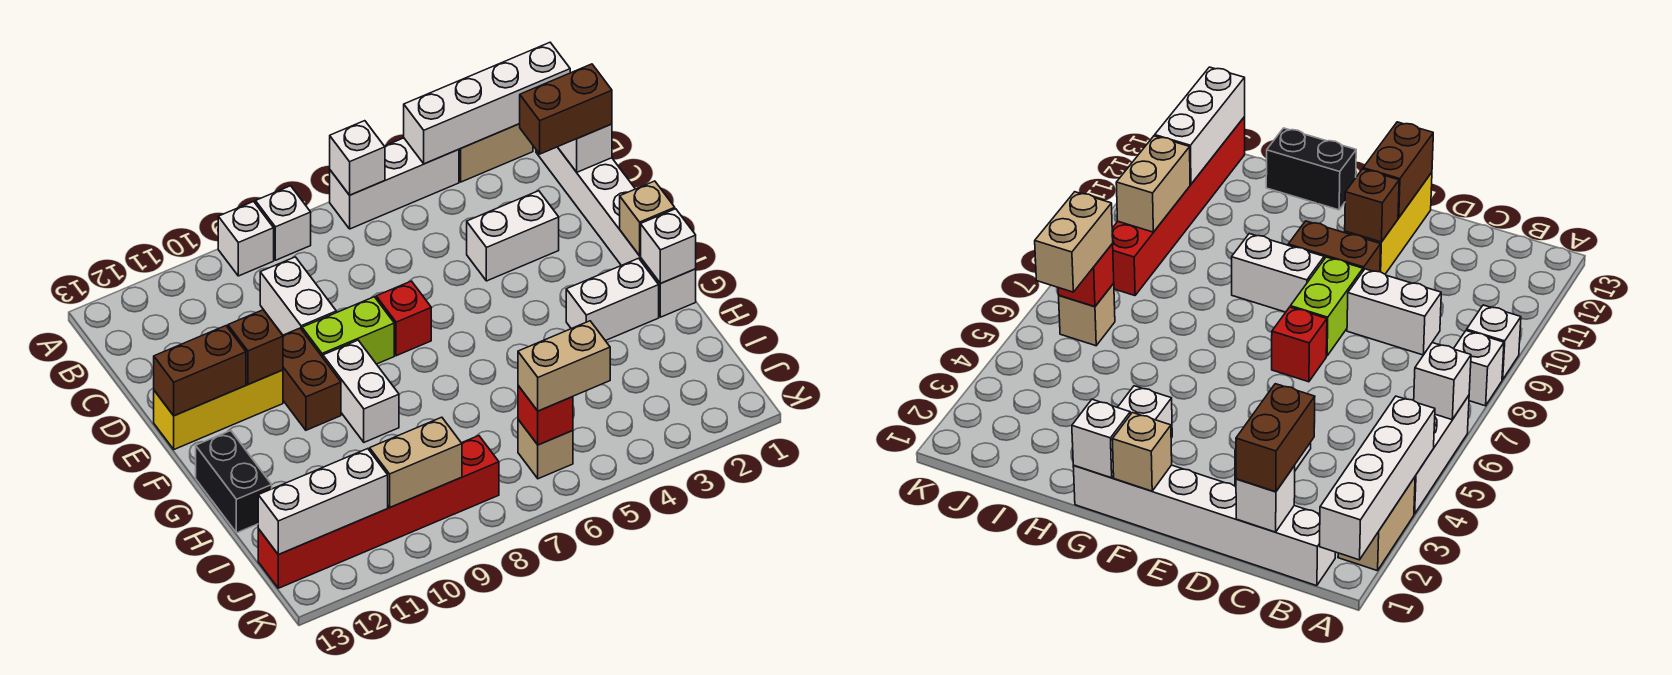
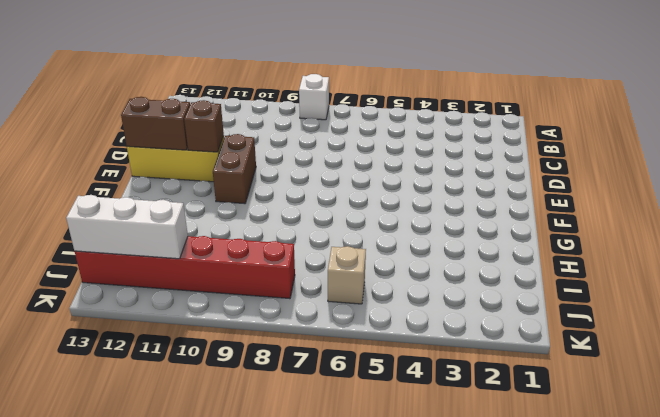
none -> tan 1x2 brick [459,124,533,182]
none -> white 1x3 brick [330,138,459,229]
none -> white 1x1 brick [218,202,274,276]

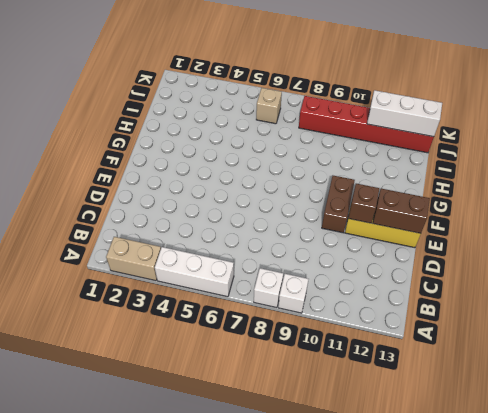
none -> white 1x6 brick [536,147,696,317]
none -> white 1x2 brick [260,257,336,335]
none -> white 1x2 brick [467,191,559,281]

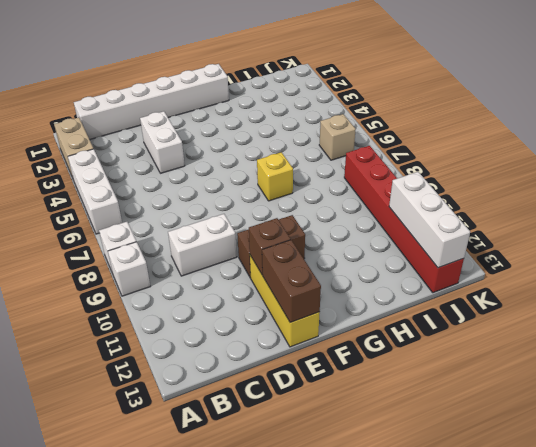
yellow 1x1 brick [257,152,293,201] -> none
none -> red 1x1 brick [376,281,431,356]
none -> lime 1x2 brick [302,297,394,364]
none -> white 1x2 brick [323,340,399,442]

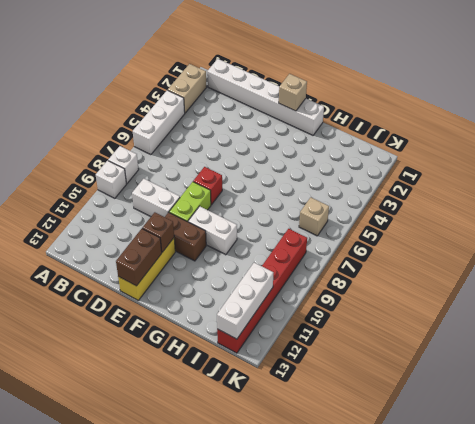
none -> white 1x2 brick [467,191,559,281]
none -> white 1x2 brick [566,258,659,341]
none -> black 1x2 brick [196,431,272,533]

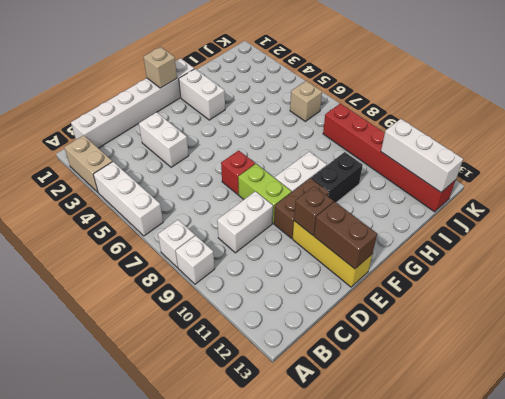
black 1x2 brick [311,152,363,202] -> black 1x2 brick moved to [196,431,272,533]
none -> white 1x4 brick [404,43,570,164]
none -> white 1x1 brick [330,121,385,195]
none -> white 1x1 brick [558,124,612,172]

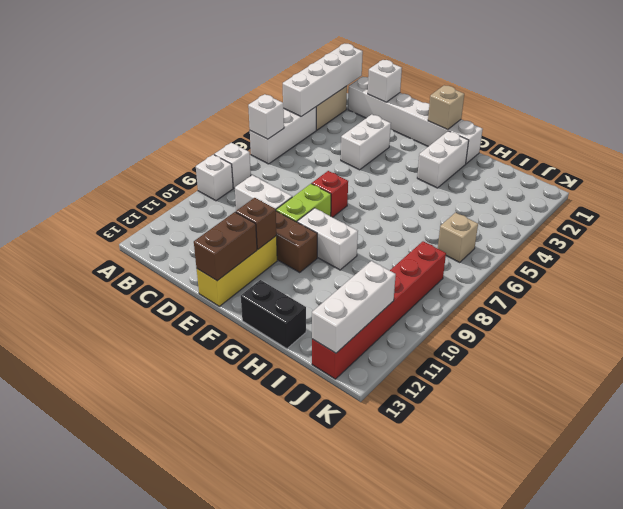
none -> white 1x1 brick [641,209,696,284]
none -> red 1x1 brick [518,386,573,445]
none -> tan 1x2 brick [370,417,462,507]

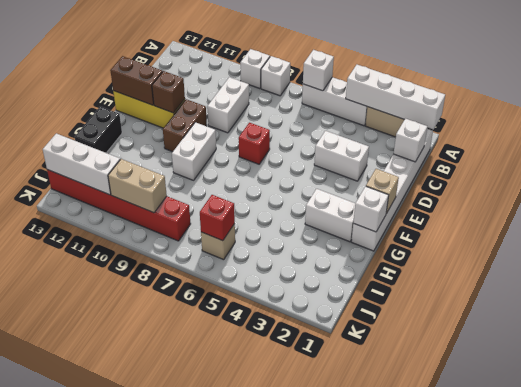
none -> lime 1x2 brick [302,297,394,364]
none -> brown 1x2 brick [520,64,612,154]
none -> tan 1x2 brick [518,321,610,411]

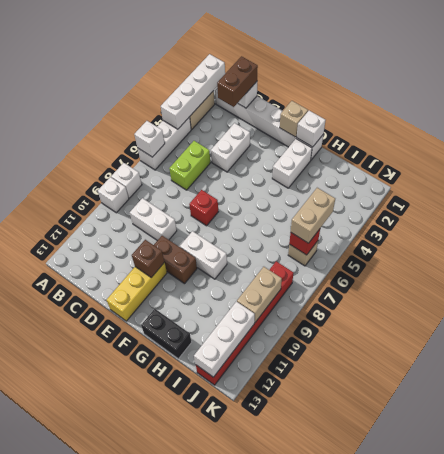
lime 1x2 brick [169,141,210,190] -> lime 1x2 brick moved to [302,297,394,364]
none -> brown 1x2 brick [154,326,246,416]

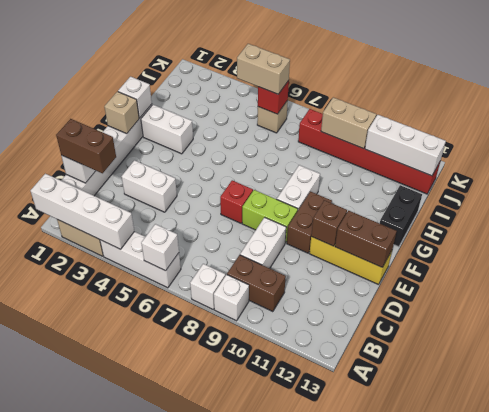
brown 1x2 brick [227,255,286,312] -> none

